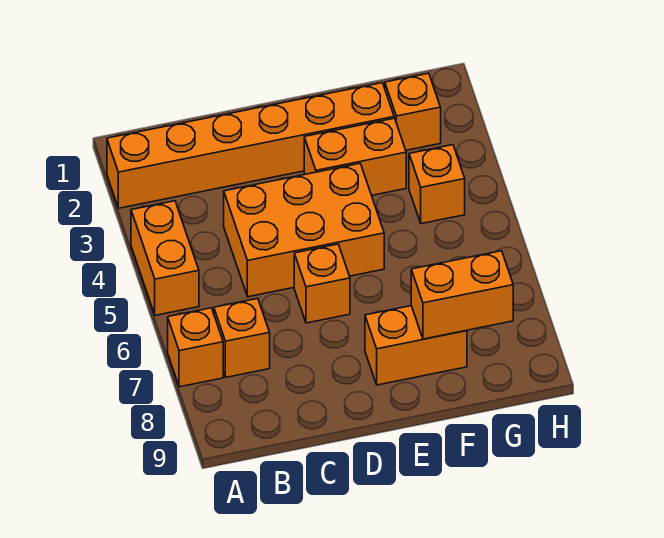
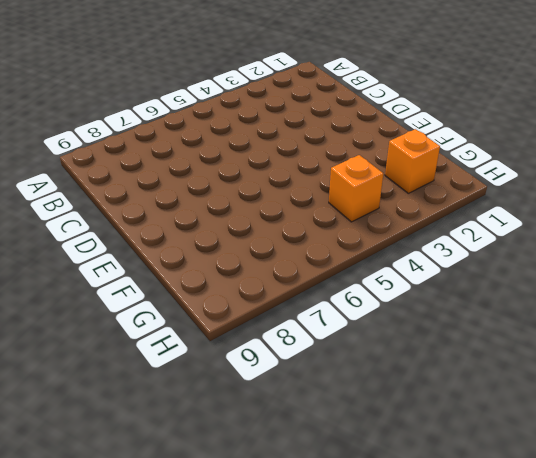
none -> orange 1x6 brick [107,83,394,208]
none -> orange 1x2 brick [131,201,199,315]

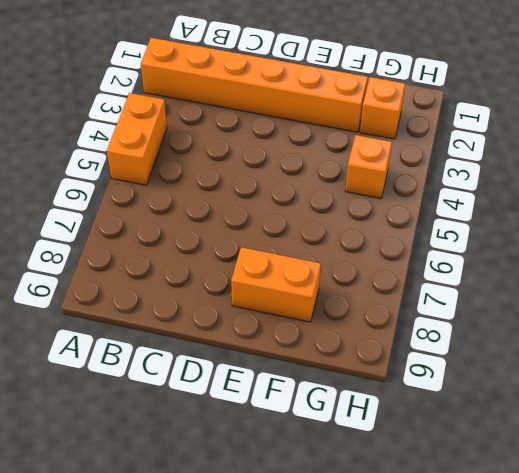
none -> orange 1x1 brick [168,308,223,387]
none -> orange 1x1 brick [214,299,270,377]

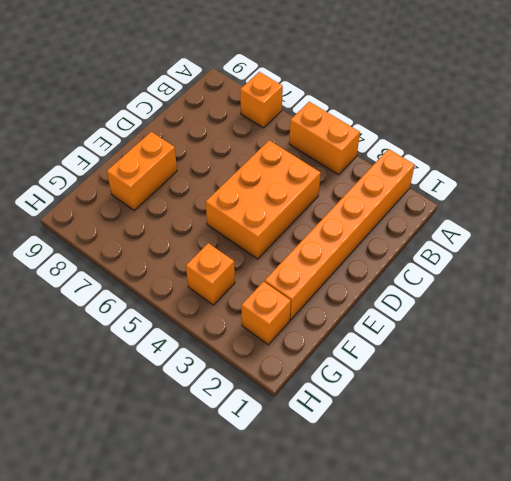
none -> orange 1x1 brick [214,299,270,377]
none -> orange 1x1 brick [294,244,350,323]

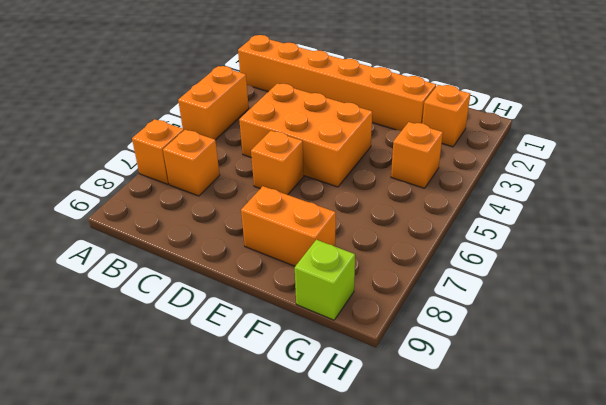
lime 1x1 brick [295,240,355,320] -> none
none -> orange 1x2 brick [304,118,406,195]
none -> orange 1x2 brick [411,251,513,339]

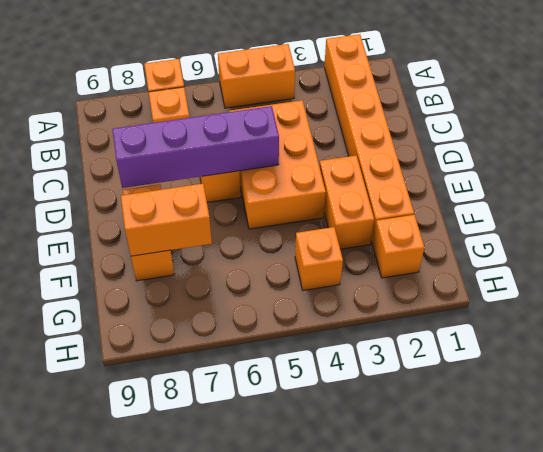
purple 1x4 brick [112,106,279,188] -> none
orange 1x2 brick [121,184,212,256] -> orange 1x2 brick turned to [411,251,513,339]

